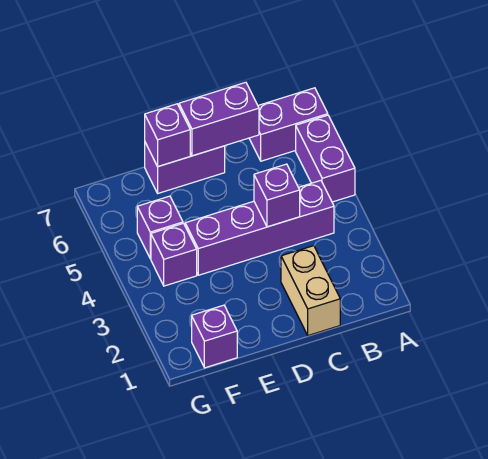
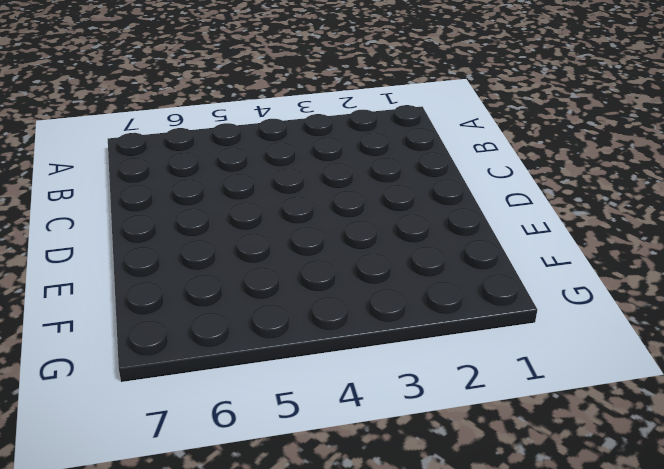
none -> purple 1x2 brick [296,115,355,202]
none -> purple 1x2 brick [249,88,328,161]

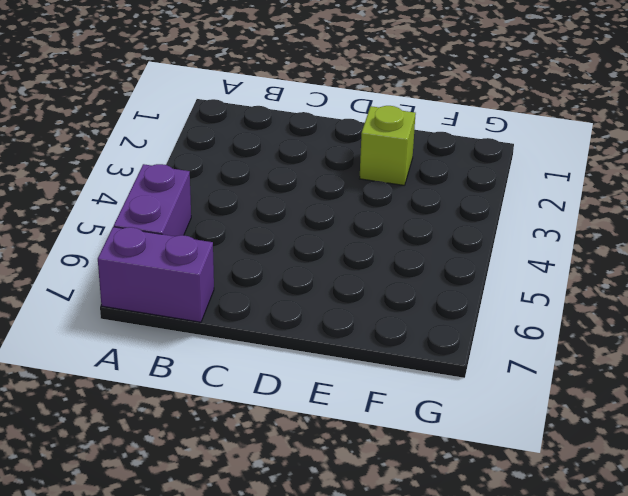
lime 1x1 brick [359,106,416,185] -> none
none -> purple 1x4 brick [185,181,334,275]
none -> tan 1x2 brick [281,246,340,335]

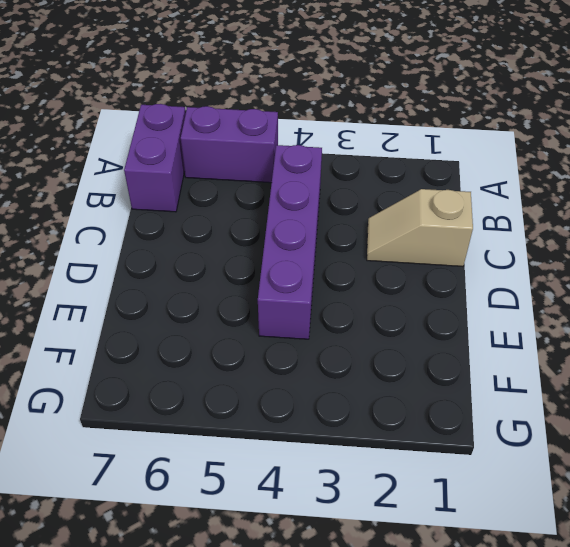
tan 1x2 slope [367,189,473,266] -> tan 1x2 brick [281,246,340,335]
none -> purple 1x2 brick [145,143,225,193]
none -> purple 1x1 brick [192,305,237,368]

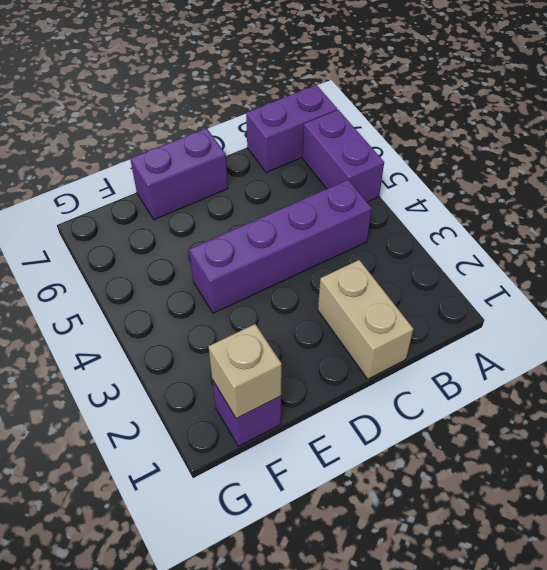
tan 1x1 brick [208,324,282,419] -> none
none -> purple 1x1 brick [151,223,197,286]
none -> purple 1x1 brick [137,196,183,259]

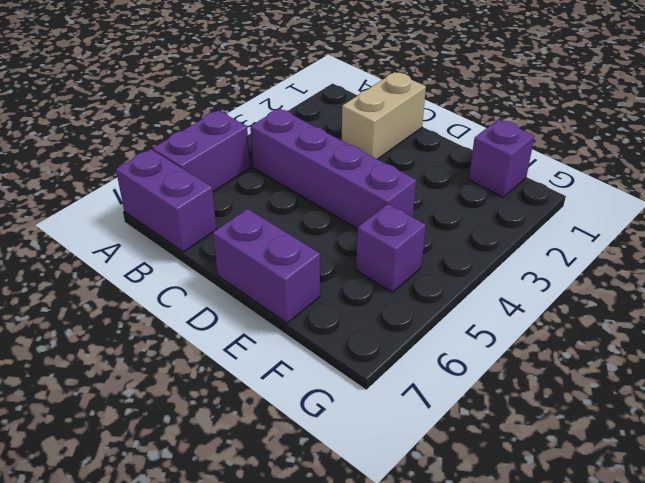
none -> purple 1x1 brick [151,223,197,286]
none -> purple 1x1 brick [254,164,300,227]

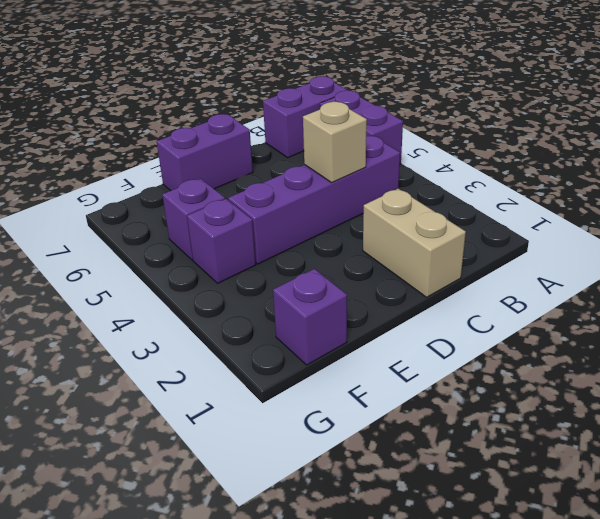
tan 1x1 brick [303,102,367,183] -> purple 1x1 brick [254,164,300,227]
none -> purple 1x2 brick [179,82,259,156]
none -> purple 1x1 brick [145,104,190,166]

